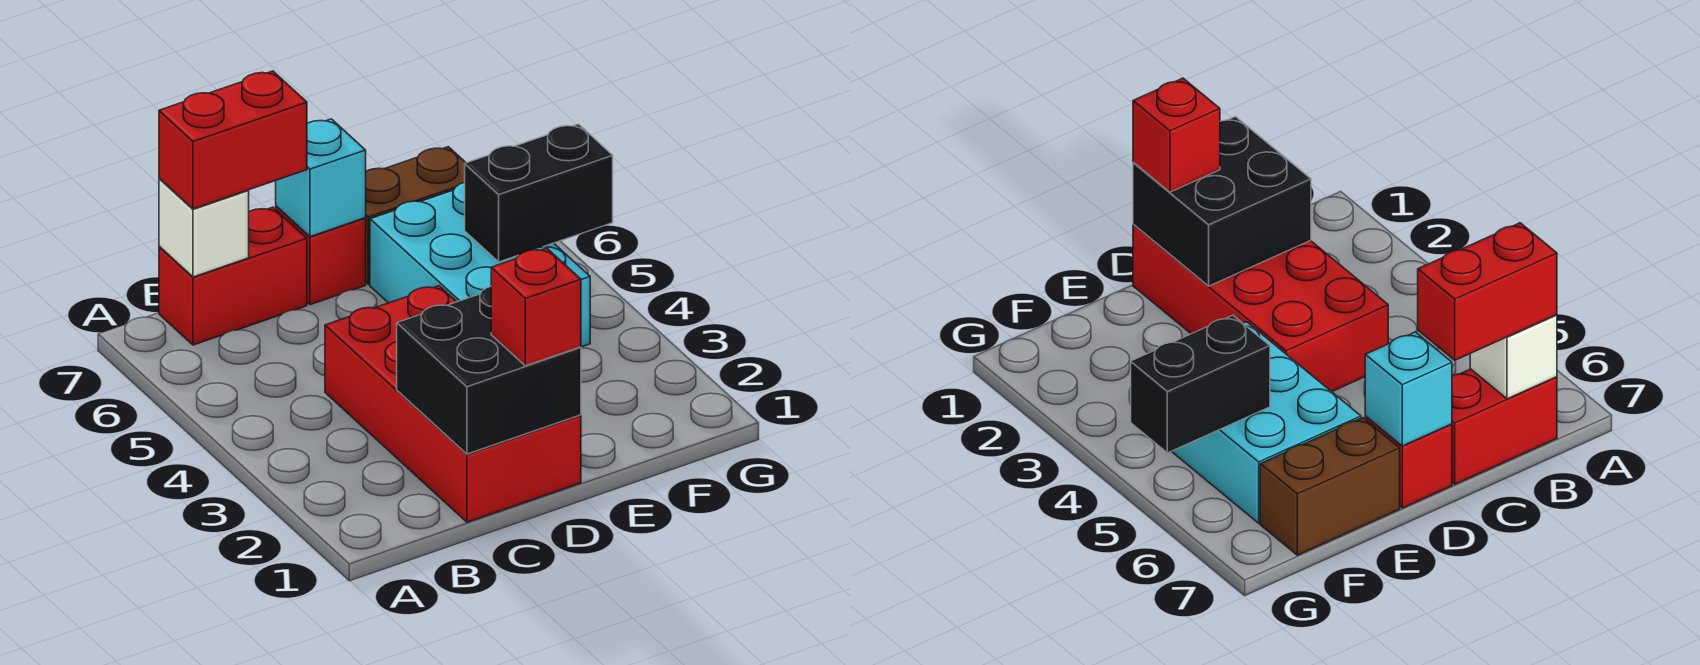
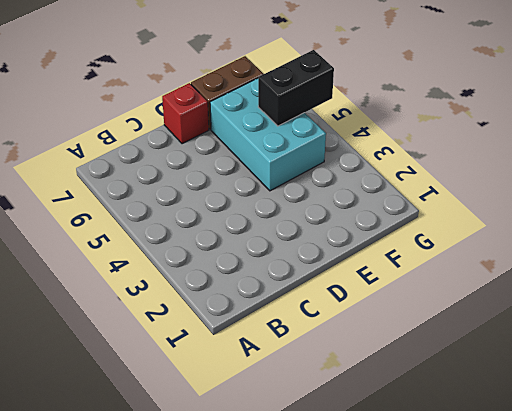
none -> red 1x2 brick [159,207,307,345]
none -> red 2x4 brick [325,286,581,522]

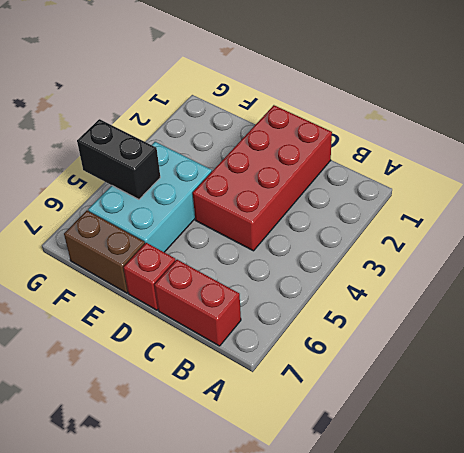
none -> white 1x1 brick [159,178,249,277]
none -> black 2x2 brick [397,286,581,454]

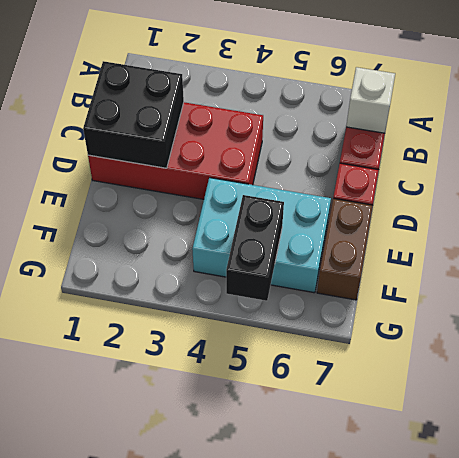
none -> cyan 1x1 brick [276,119,366,237]
none -> red 1x2 brick [159,71,307,209]

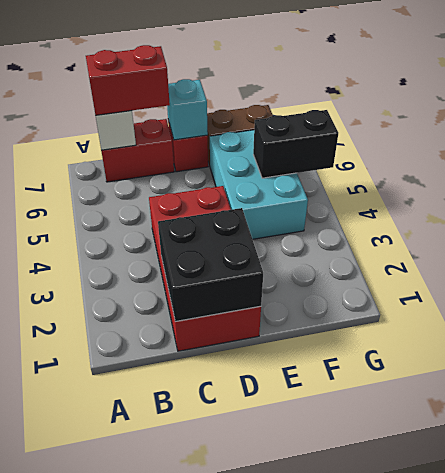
none -> red 1x1 brick [491,248,581,366]

